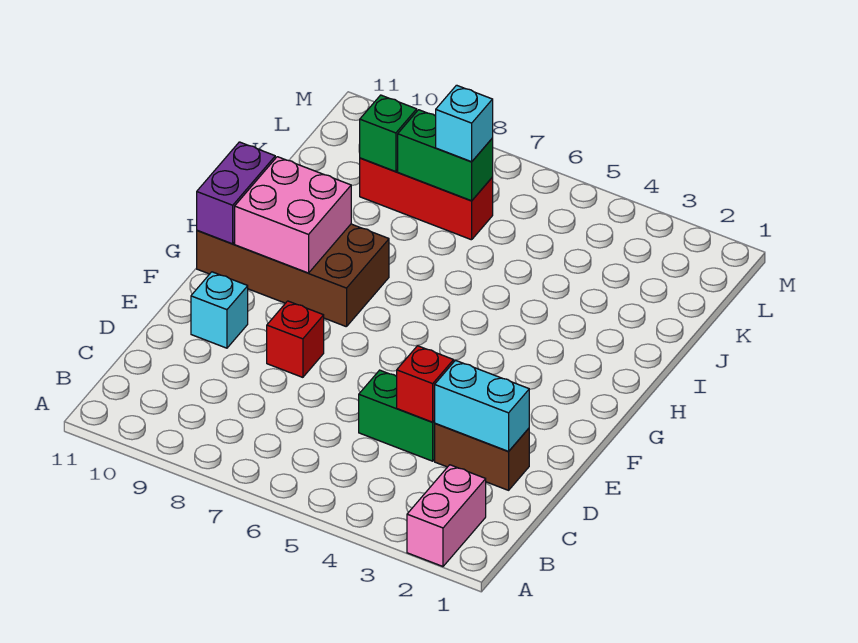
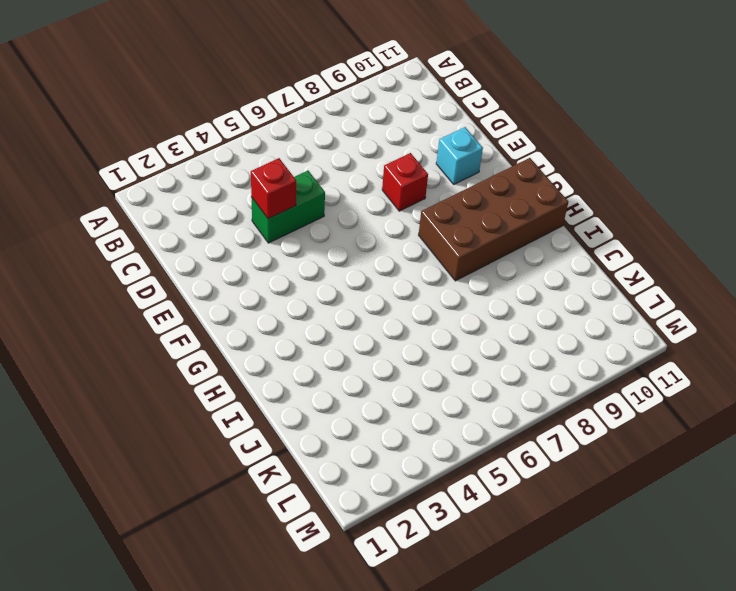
none -> pink 1x2 brick [407,465,486,566]
none -> brown 1x2 brick [435,424,529,490]
none -> red 1x3 brick [360,158,493,240]

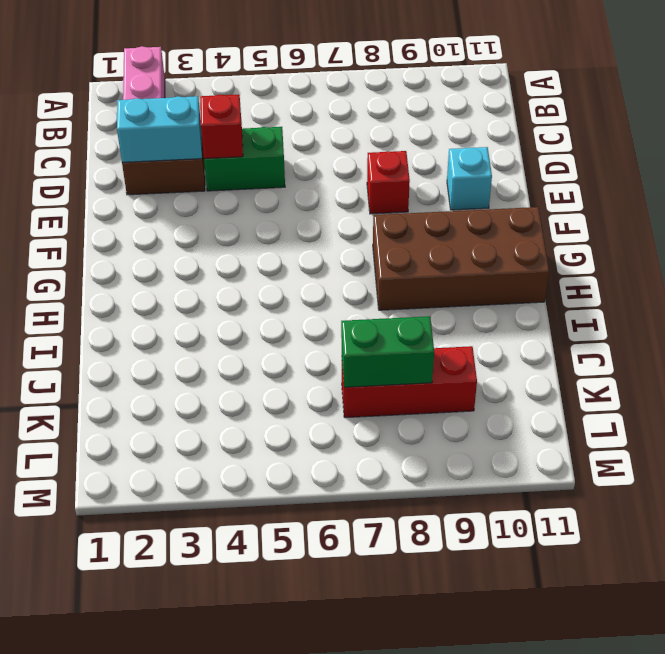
none -> pink 2x2 brick [235,157,351,273]
none -> purple 1x2 brick [197,142,275,244]
none -> green 1x1 brick [360,95,417,172]

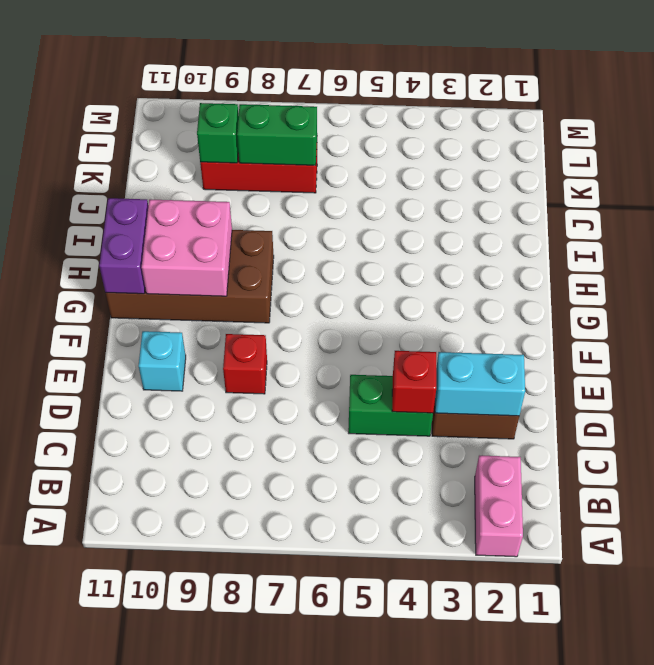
none -> cyan 1x1 brick [436,85,493,162]

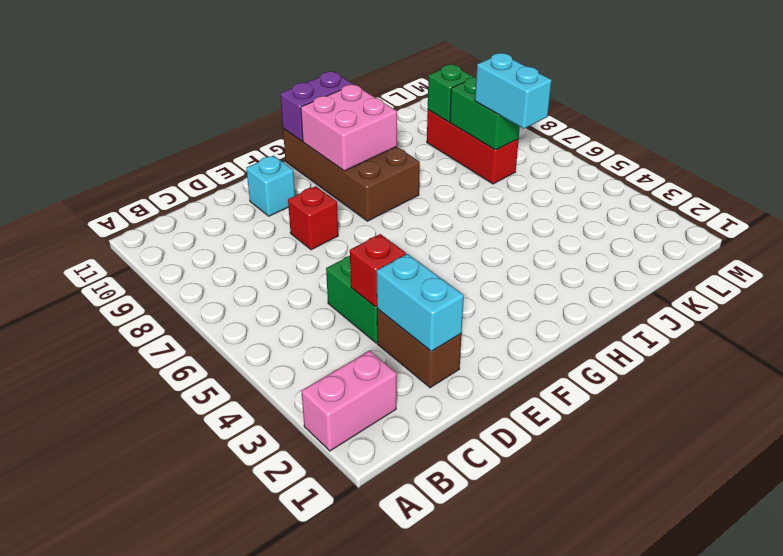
cyan 1x2 brick [475,53,552,129] -> cyan 1x1 brick [436,85,493,162]

